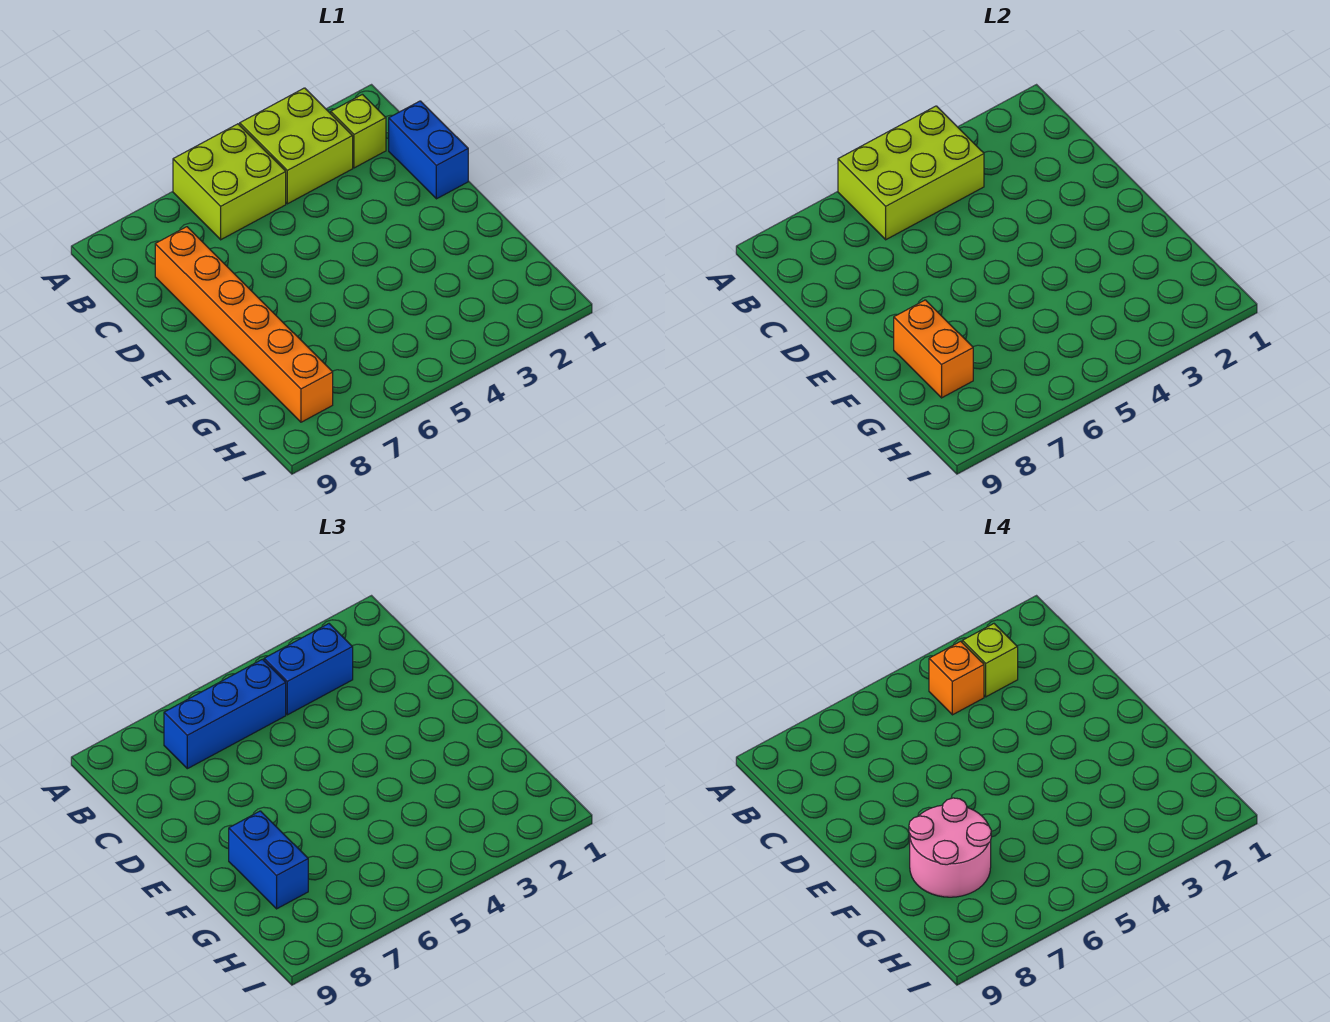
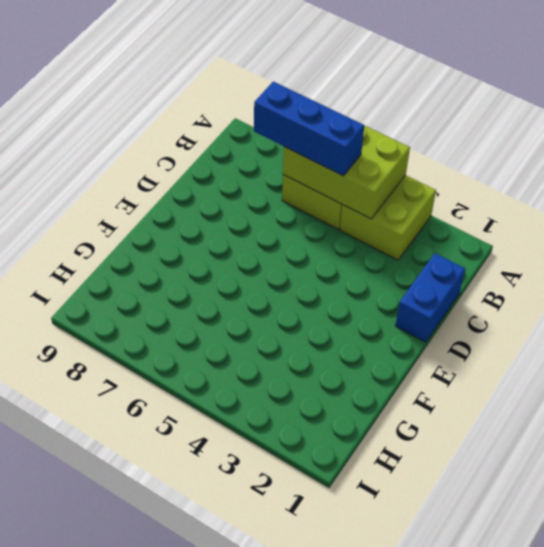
none -> lime 1x1 brick [331,94,386,168]
none -> orange 1x6 brick [155,227,333,422]
none -> orange 1x2 brick [894,300,973,398]

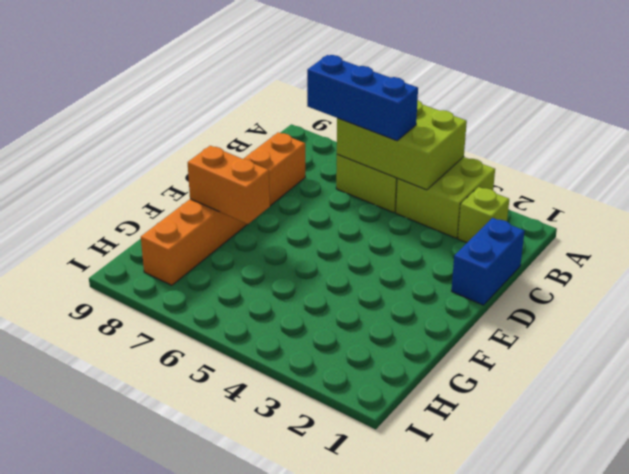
orange 1x2 brick [188,146,270,224] -> orange 1x2 brick turned to [894,300,973,398]
none -> blue 1x2 brick [264,624,353,715]
none -> blue 1x2 brick [229,811,308,909]
none -> lime 1x1 brick [962,624,1018,697]

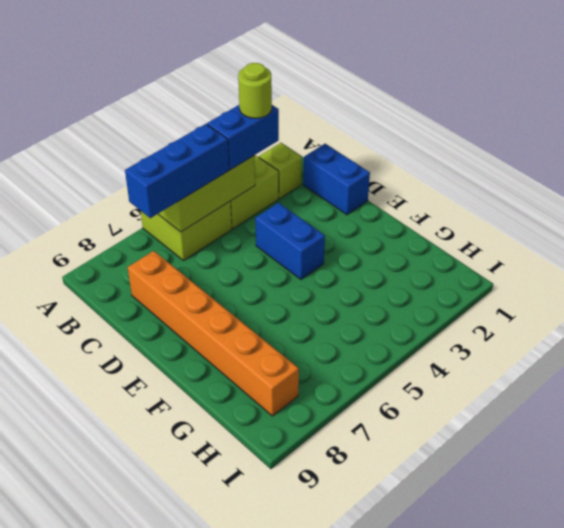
lime 1x1 round brick [238,63,272,118] -> lime 1x1 brick [962,624,1018,697]
blue 1x2 brick [255,203,325,279] -> blue 1x2 brick moved to [229,811,308,909]
none -> orange 1x2 brick [894,300,973,398]
none -> orange 1x1 brick [929,641,984,715]
none -> pink 2x2 round brick [909,798,991,897]

